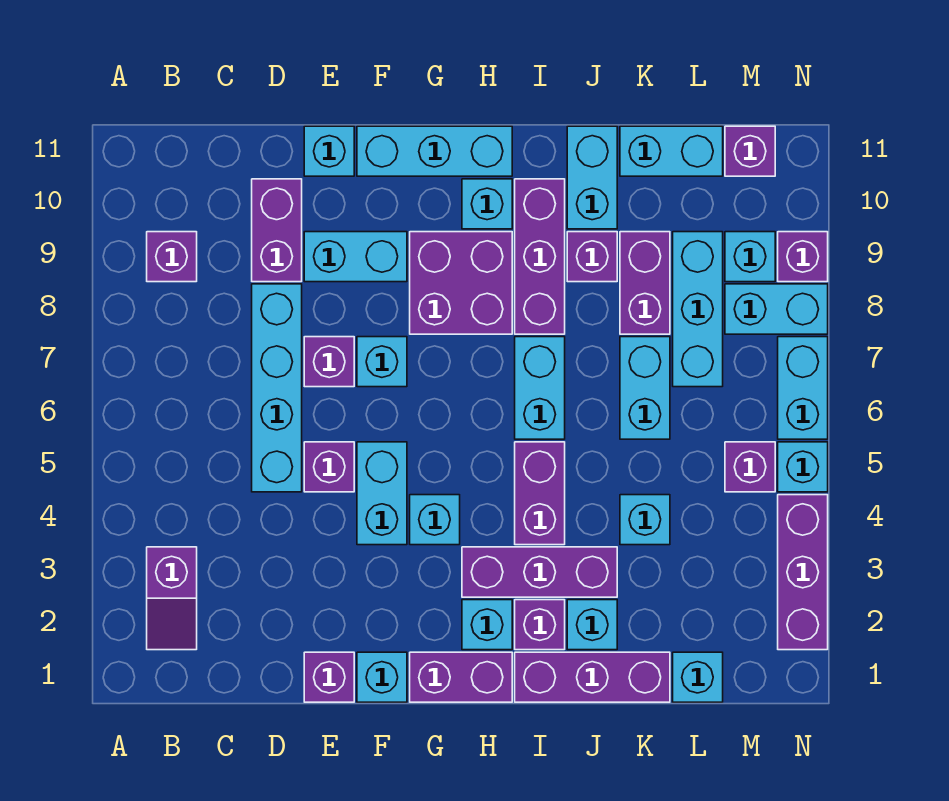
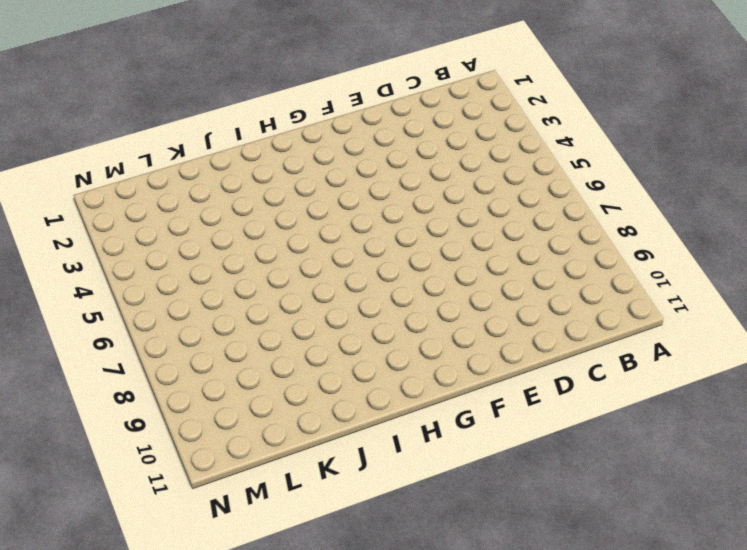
none -> purple 1x2 slope [147,547,197,650]
none -> purple 1x1 brick [147,232,197,282]
none -> cyan 1x4 brick [252,284,302,492]
none -> purple 1x2 brick [252,179,302,282]

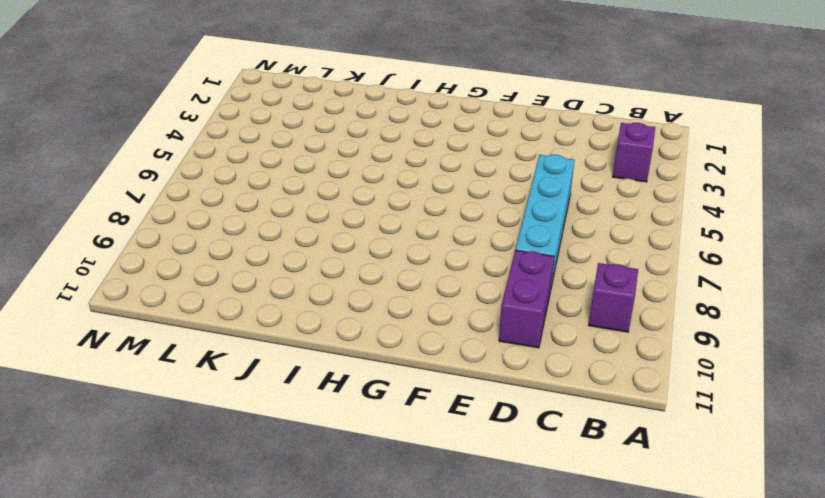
none -> purple 1x1 brick [304,652,354,702]
none -> purple 1x1 brick [304,442,354,492]
none -> purple 1x1 brick [304,337,354,387]
none -> cyan 1x2 brick [304,232,407,282]

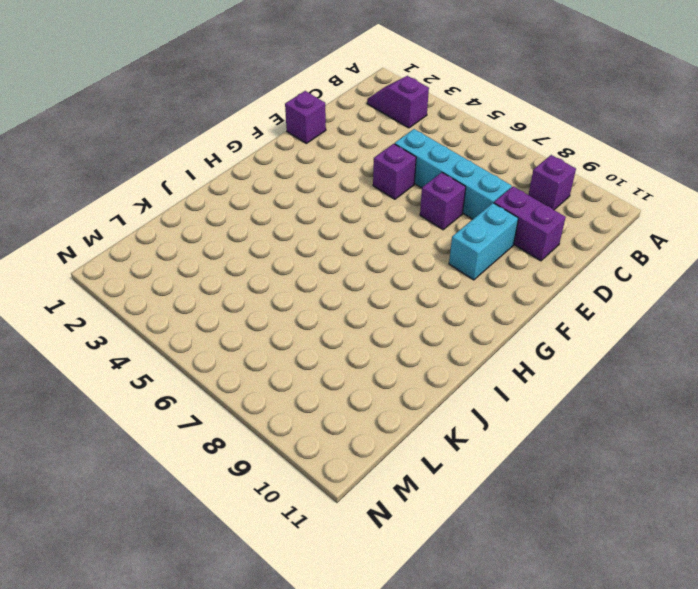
none -> cyan 1x1 brick [304,126,354,176]
none -> cyan 1x1 brick [357,652,407,702]
none -> cyan 1x2 brick [357,442,407,545]
none -> cyan 1x1 brick [357,337,407,387]

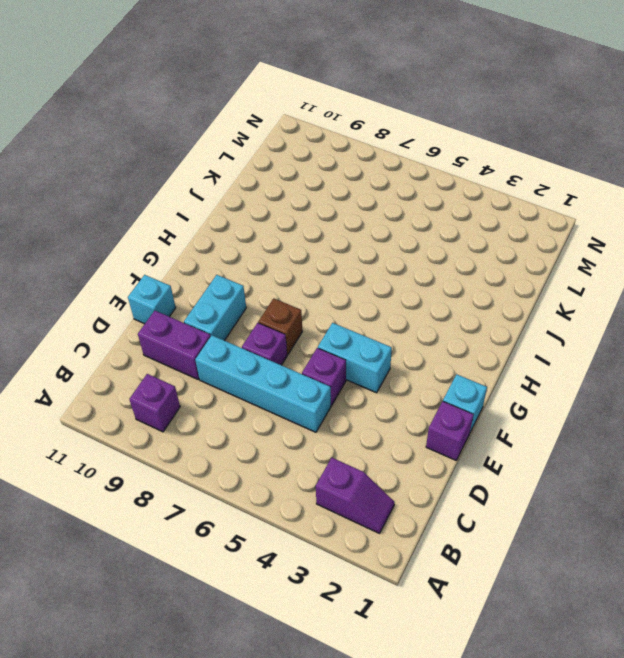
brown 1x1 brick [258,298,302,355] -> cyan 1x1 brick [357,337,407,387]
none -> cyan 1x3 brick [357,126,512,176]
none -> purple 1x2 brick [410,652,512,702]
none -> cyan 1x1 brick [410,495,460,545]
none -> purple 2x2 brick [410,232,512,334]

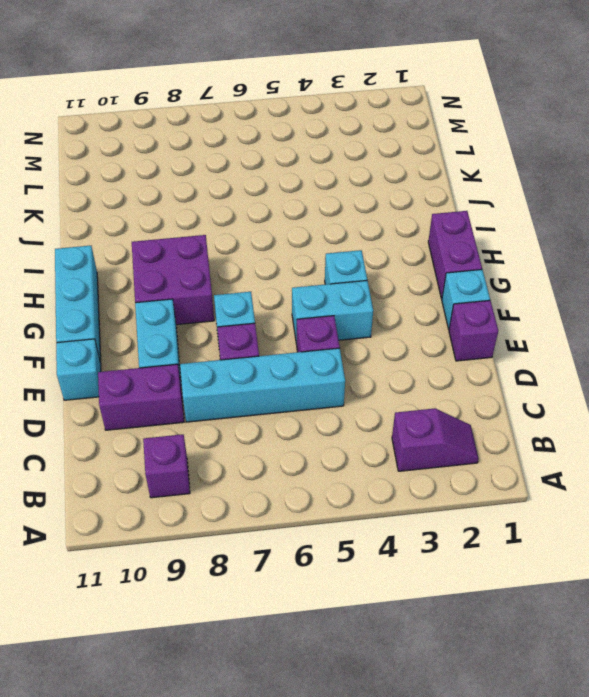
none -> cyan 1x1 brick [462,600,512,650]
none -> purple 1x3 brick [462,547,617,597]
none -> cyan 1x1 brick [462,179,512,229]
none -> purple 1x3 brick [515,652,670,702]

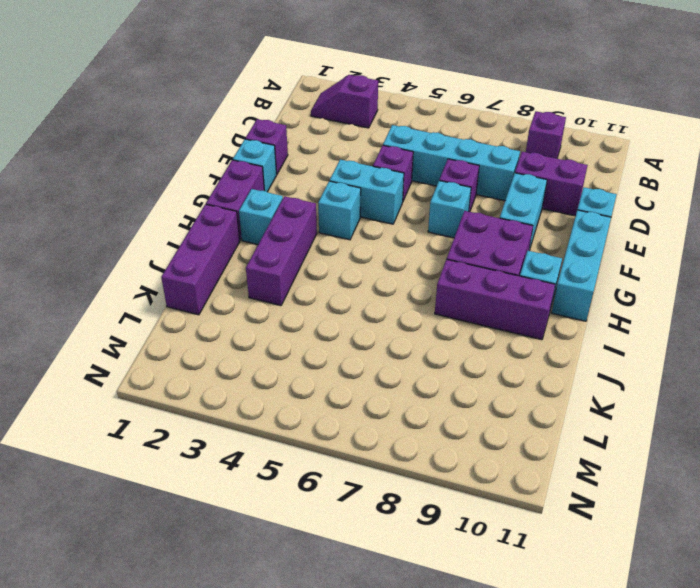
none -> purple 1x1 brick [515,600,565,650]
none -> purple 1x2 brick [515,442,565,545]
none -> cyan 1x2 brick [515,337,565,439]
none -> cyan 1x1 brick [567,600,617,650]

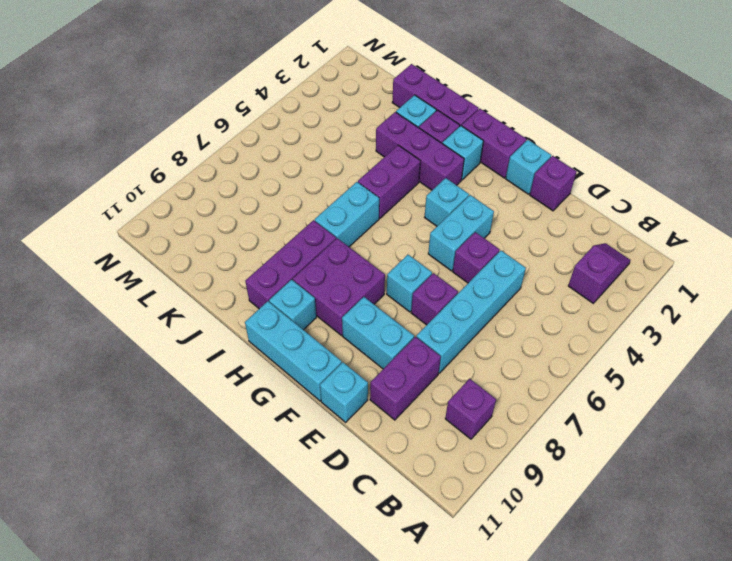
none -> purple 1x1 brick [567,232,617,282]
none -> cyan 1x2 brick [567,126,617,229]
none -> cyan 1x1 brick [620,495,670,545]
none -> cyan 1x2 brick [620,337,670,439]

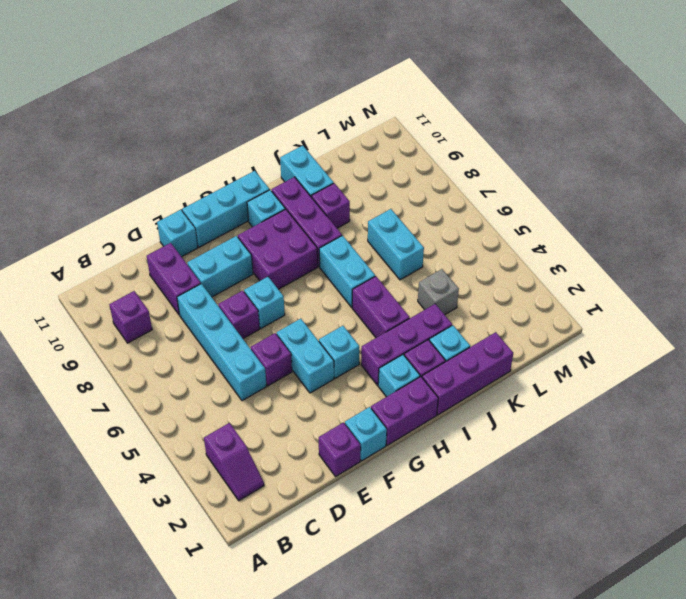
grey 1x1 brick [418,269,459,315] -> cyan 1x1 brick [620,495,670,545]
none -> purple 1x2 brick [620,232,670,334]
none -> cyan 1x2 brick [620,126,723,176]
none -> cyan 1x1 brick [673,652,723,702]
none -> cyan 1x3 brick [673,232,723,387]

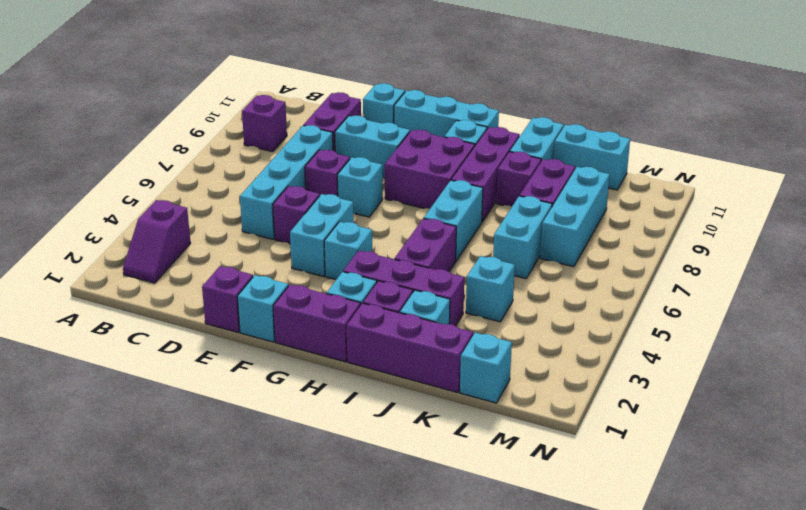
none -> purple 1x1 brick [725,442,775,492]
none -> cyan 1x2 brick [725,284,828,334]
none -> cyan 1x1 brick [725,232,775,282]
none -> purple 1x1 brick [725,126,775,176]

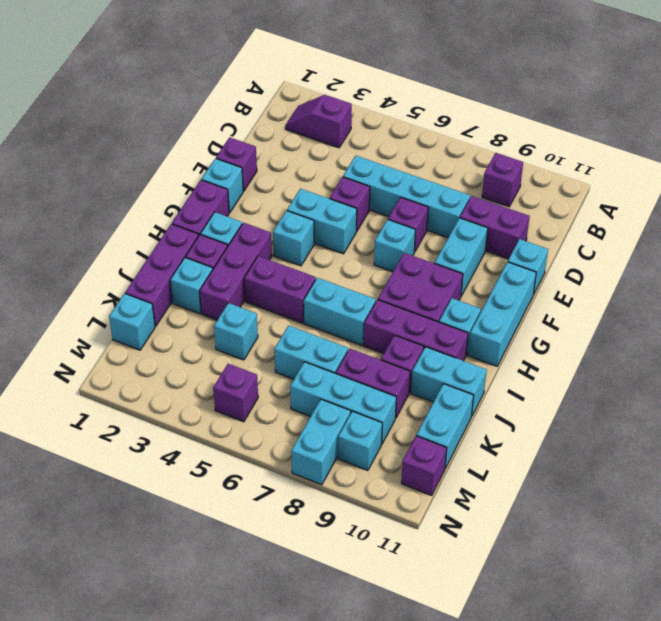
none -> purple 1x3 brick [778,495,828,650]
none -> cyan 1x1 brick [778,442,828,492]
none -> cyan 1x2 brick [778,337,828,439]
none -> purple 1x1 brick [778,232,828,282]

